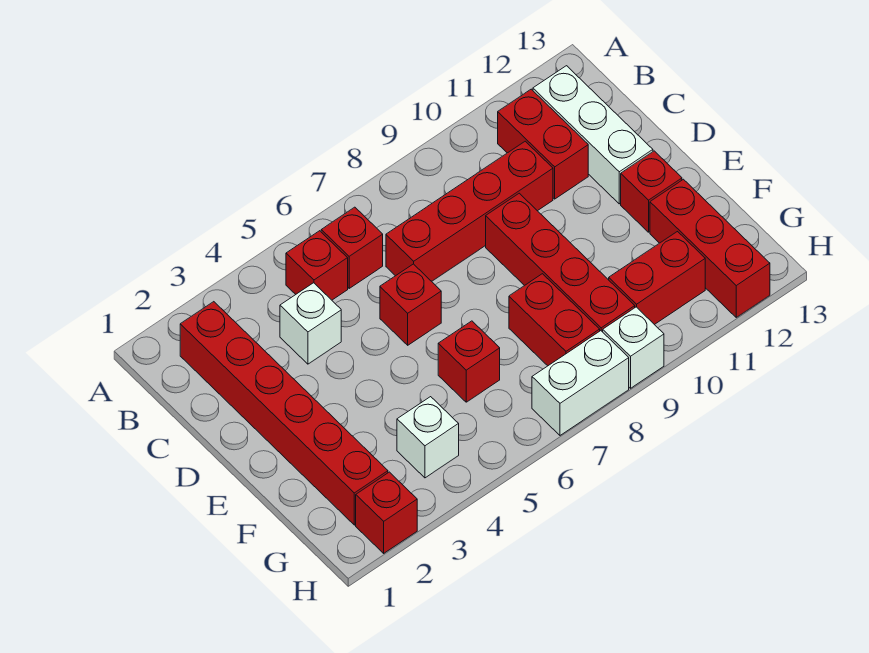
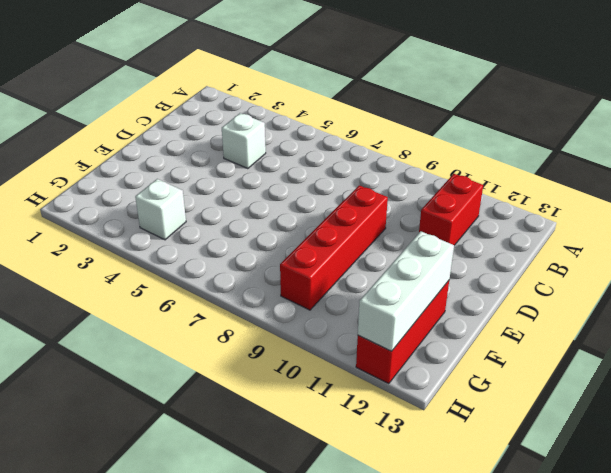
white 1x3 brick [358,231,454,351] -> white 1x3 brick moved to [533,66,653,204]
none -> red 1x6 brick [180,302,388,525]
none -> red 1x1 brick [286,231,348,300]
none -> red 1x1 brick [321,207,383,288]

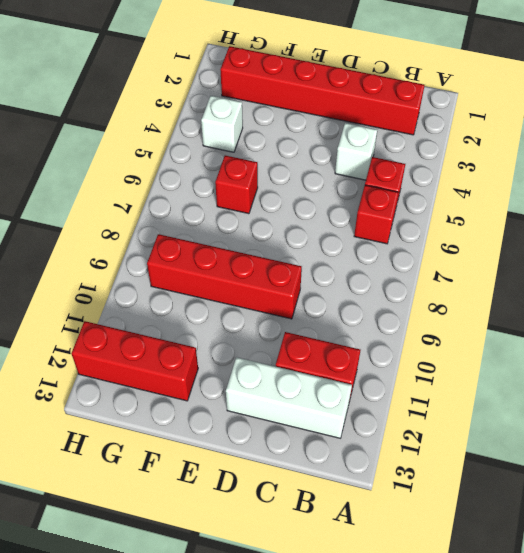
none -> red 1x4 brick [386,141,553,281]
none -> red 1x1 brick [380,264,441,345]
none -> red 1x1 brick [621,151,682,232]

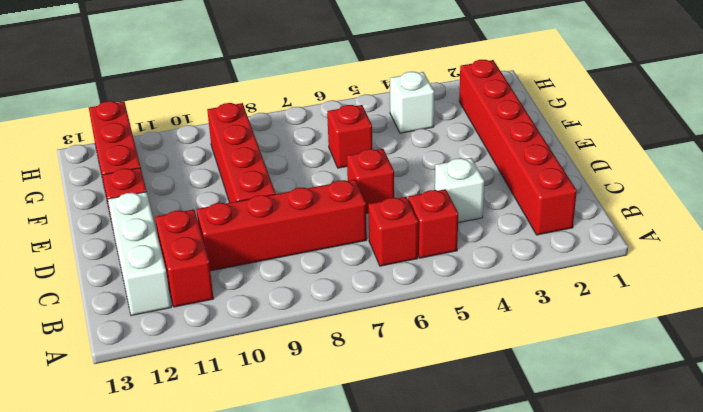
none -> red 1x2 brick [509,274,600,366]
none -> red 1x2 brick [609,232,705,325]
none -> red 1x1 brick [356,472,417,553]

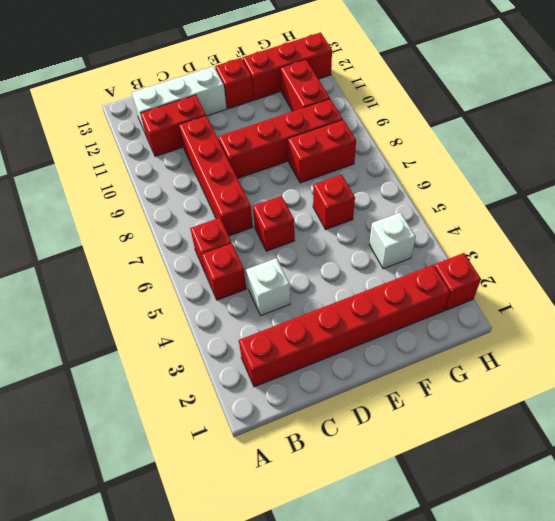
none -> white 1x2 brick [532,331,629,435]
none -> white 1x1 brick [603,307,664,388]

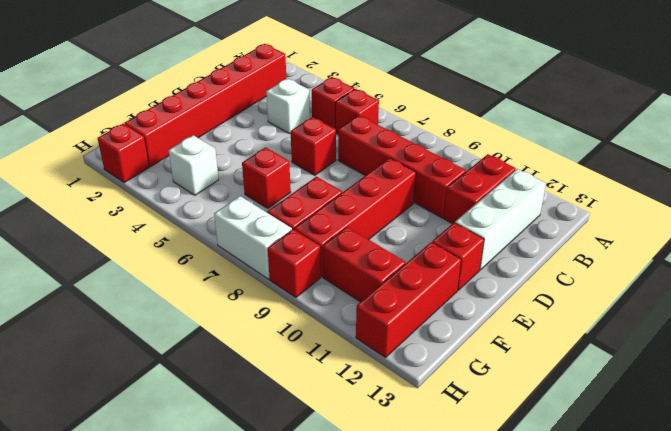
red 1x1 brick [268,229,321,298] -> white 1x1 brick [603,307,664,388]

